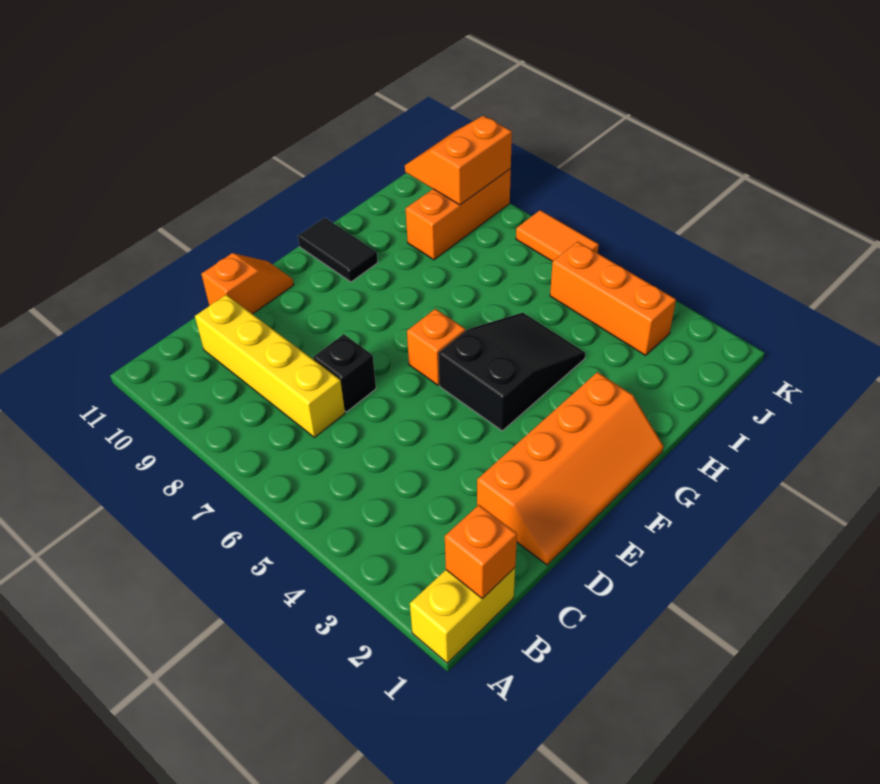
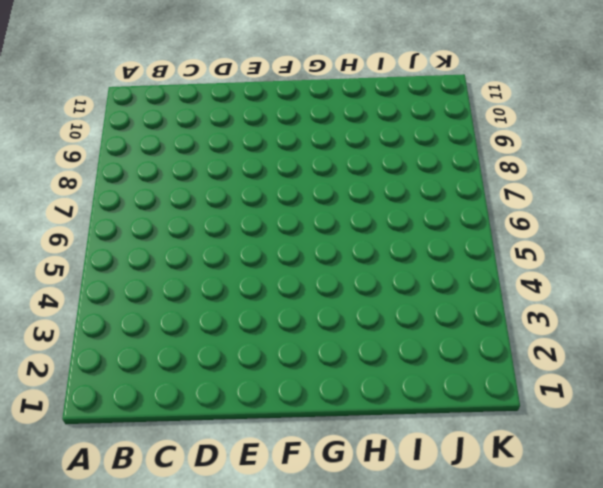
none -> yellow 1x2 brick [410,568,515,663]
none -> yellow 1x4 brick [195,295,345,437]
none -> orange 2x4 slope [477,372,664,565]

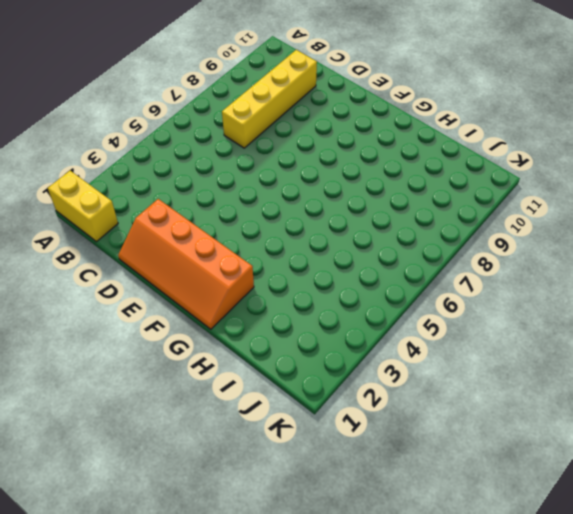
none -> black 1x1 brick [313,334,376,412]
none -> orange 1x2 slope [201,253,294,314]
none -> black 2x3 slope [438,313,585,431]

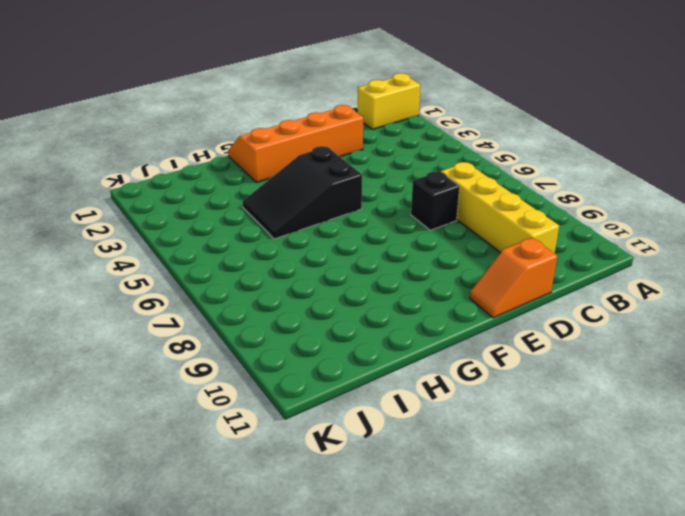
none -> orange 1x1 brick [407,309,465,385]
none -> black 1x2 tile [298,218,378,282]
none -> orange 1x3 brick [406,169,511,260]

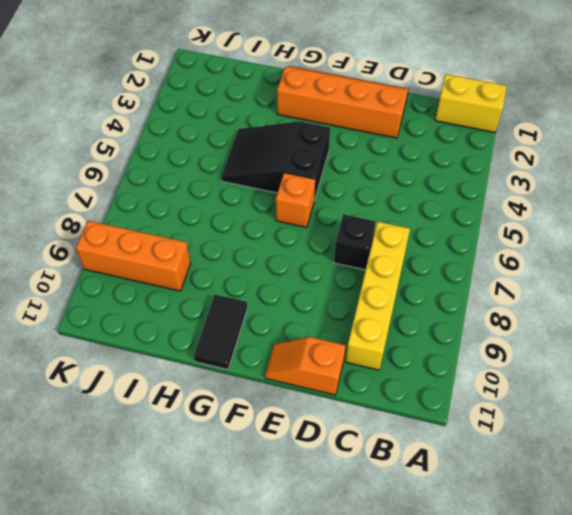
none -> orange 1x3 brick [550,242,676,355]
none -> orange 1x2 tile [516,210,599,261]
none -> orange 1x1 brick [445,505,517,599]

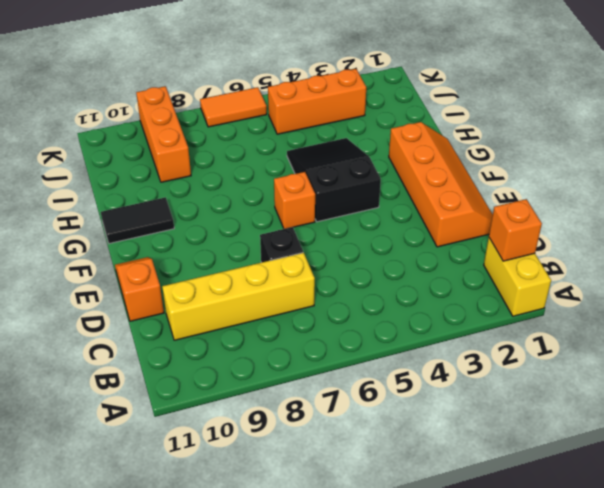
none -> orange 2x2 slope [405,116,512,205]

